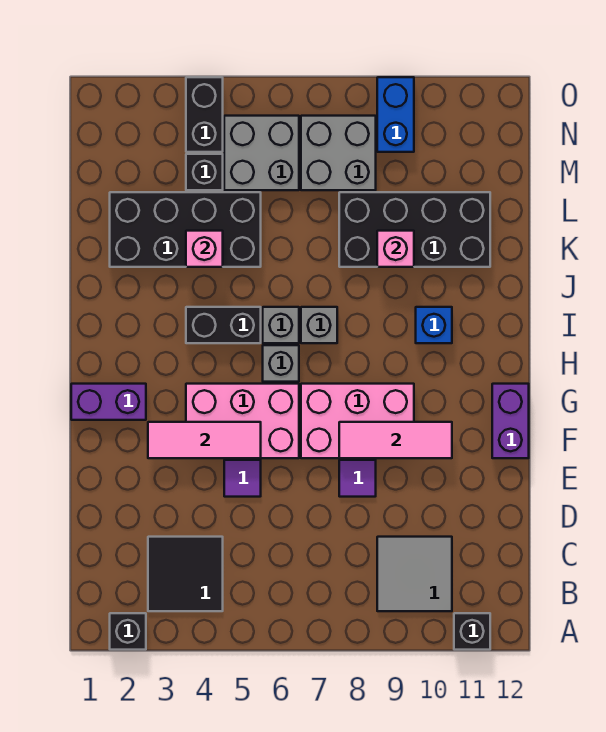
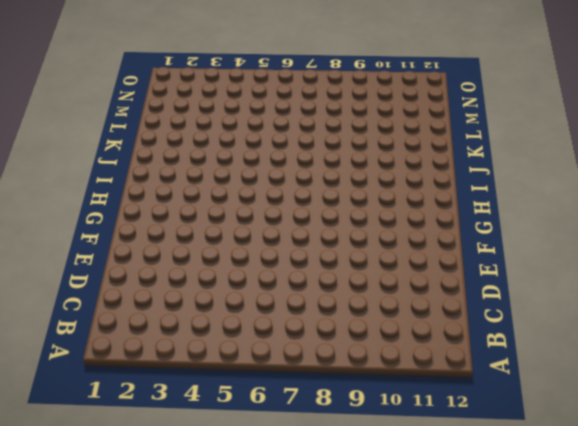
none -> black 1x1 brick [110,613,146,650]
none -> black 1x1 brick [454,613,490,650]
none -> black 2x2 tile [148,537,223,611]

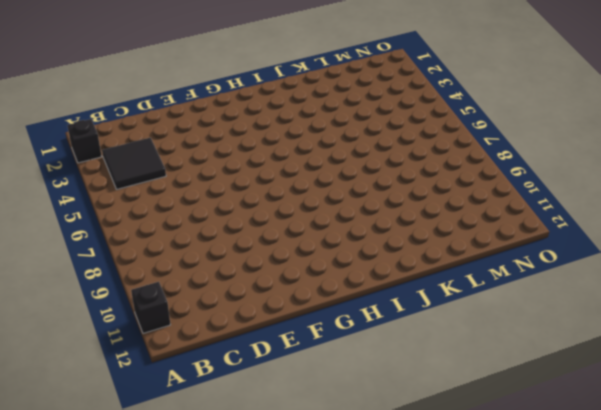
none -> grey 2x2 tile [377,537,452,611]
none -> purple 1x1 tile [224,460,261,497]
none -> purple 1x1 tile [339,460,376,497]

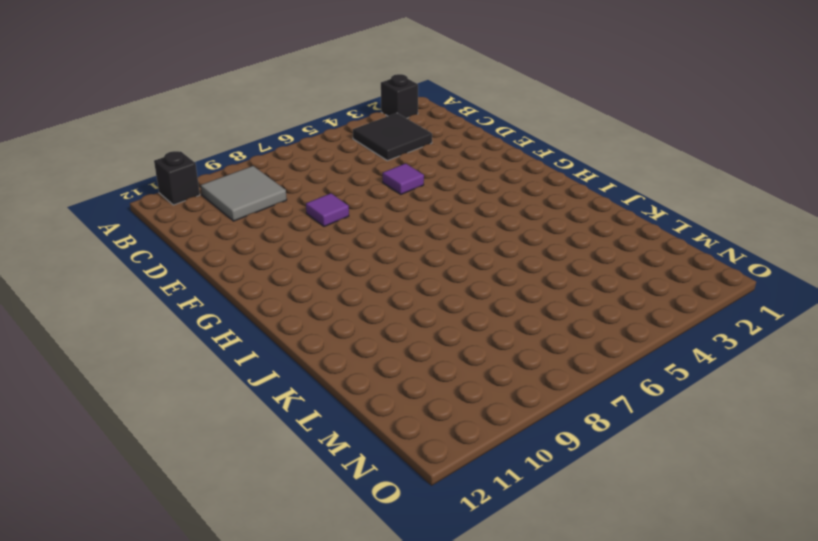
none -> pink 2x3 brick [186,384,299,458]
none -> pink 2x3 brick [301,384,414,458]
none -> purple 1x2 brick [492,384,529,458]

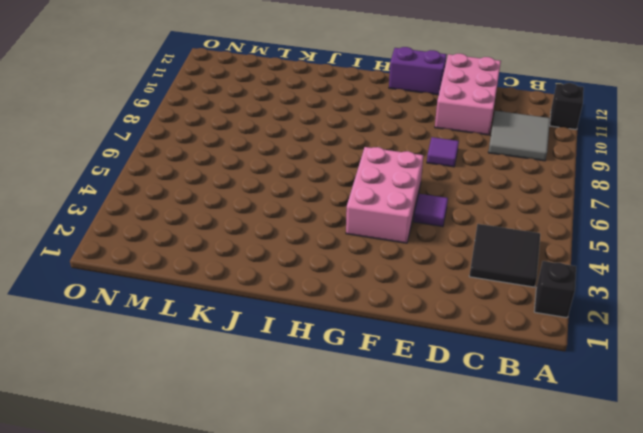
pink 2x3 brick [435,54,501,135] -> pink 2x3 brick moved to [301,384,414,458]
none -> purple 1x2 brick [71,384,146,420]
none -> grey 1x1 brick [263,345,299,382]
none -> black 1x2 brick [186,307,261,343]

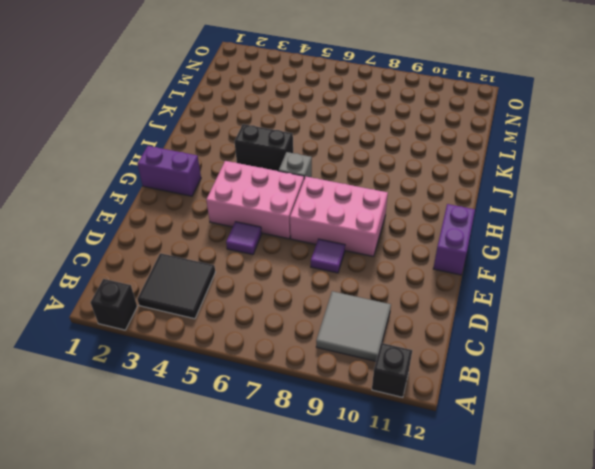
none -> grey 1x1 brick [263,307,299,343]
none -> grey 1x1 brick [301,307,337,343]
none -> blue 1x1 brick [416,307,452,343]

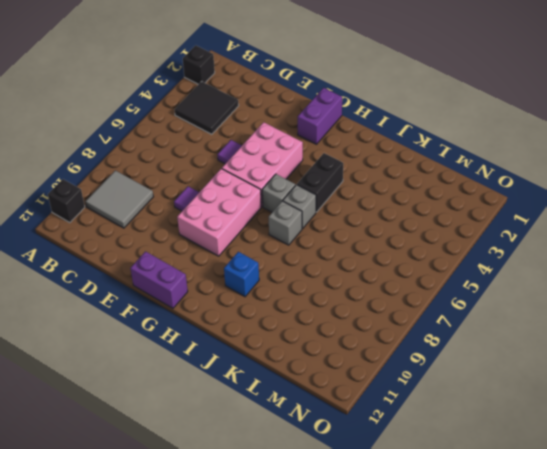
none -> black 2x4 brick [110,192,261,267]
none -> black 2x4 brick [339,192,490,267]
none -> black 1x1 brick [186,154,223,190]

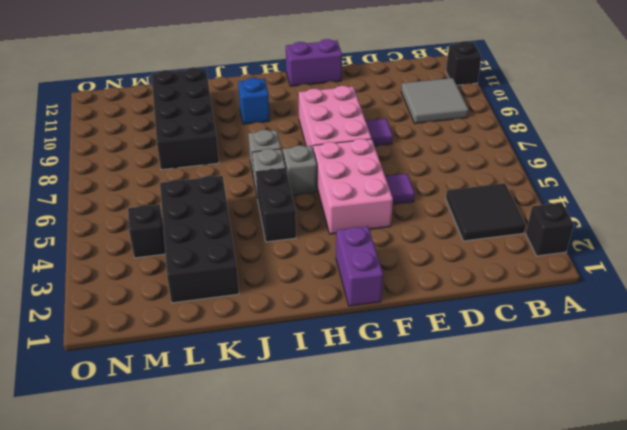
none -> grey 2x2 brick [224,116,299,190]
none -> grey 2x2 brick [301,116,376,190]
none -> black 1x2 brick [186,77,223,152]

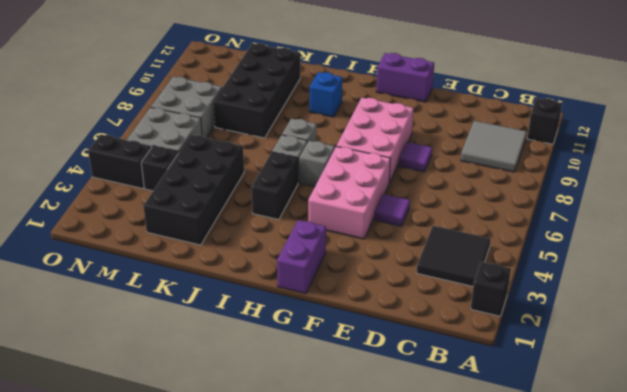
none -> blue 1x2 brick [377,77,414,152]
none -> pink 1x3 tile [148,422,261,458]
none -> pink 1x3 tile [339,422,452,458]

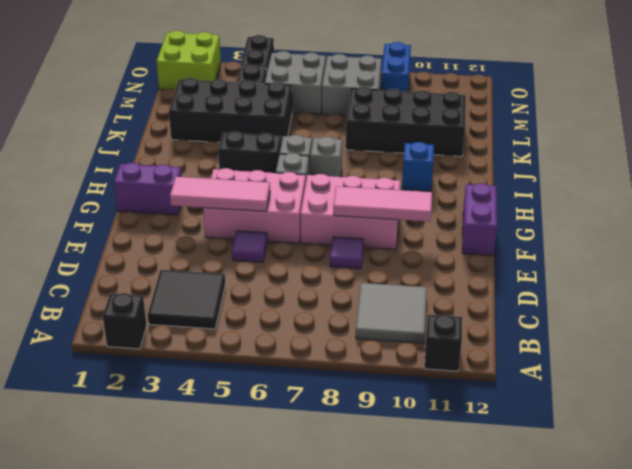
lime 2x2 brick [156,31,221,90] -> none
none -> pink 1x1 brick [186,231,223,267]
none -> pink 1x1 brick [377,231,414,267]

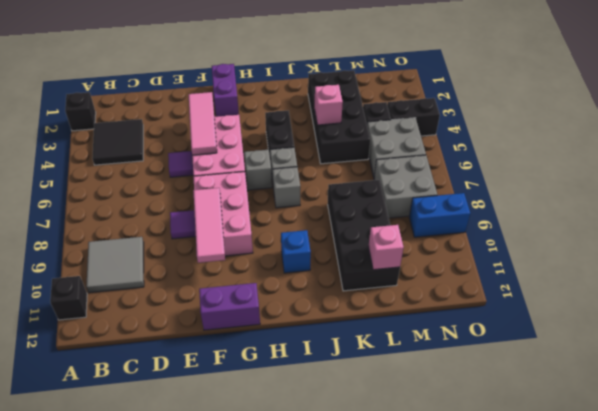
pink 1x1 brick [368,225,404,270] -> pink 1x1 brick moved to [377,231,414,267]

